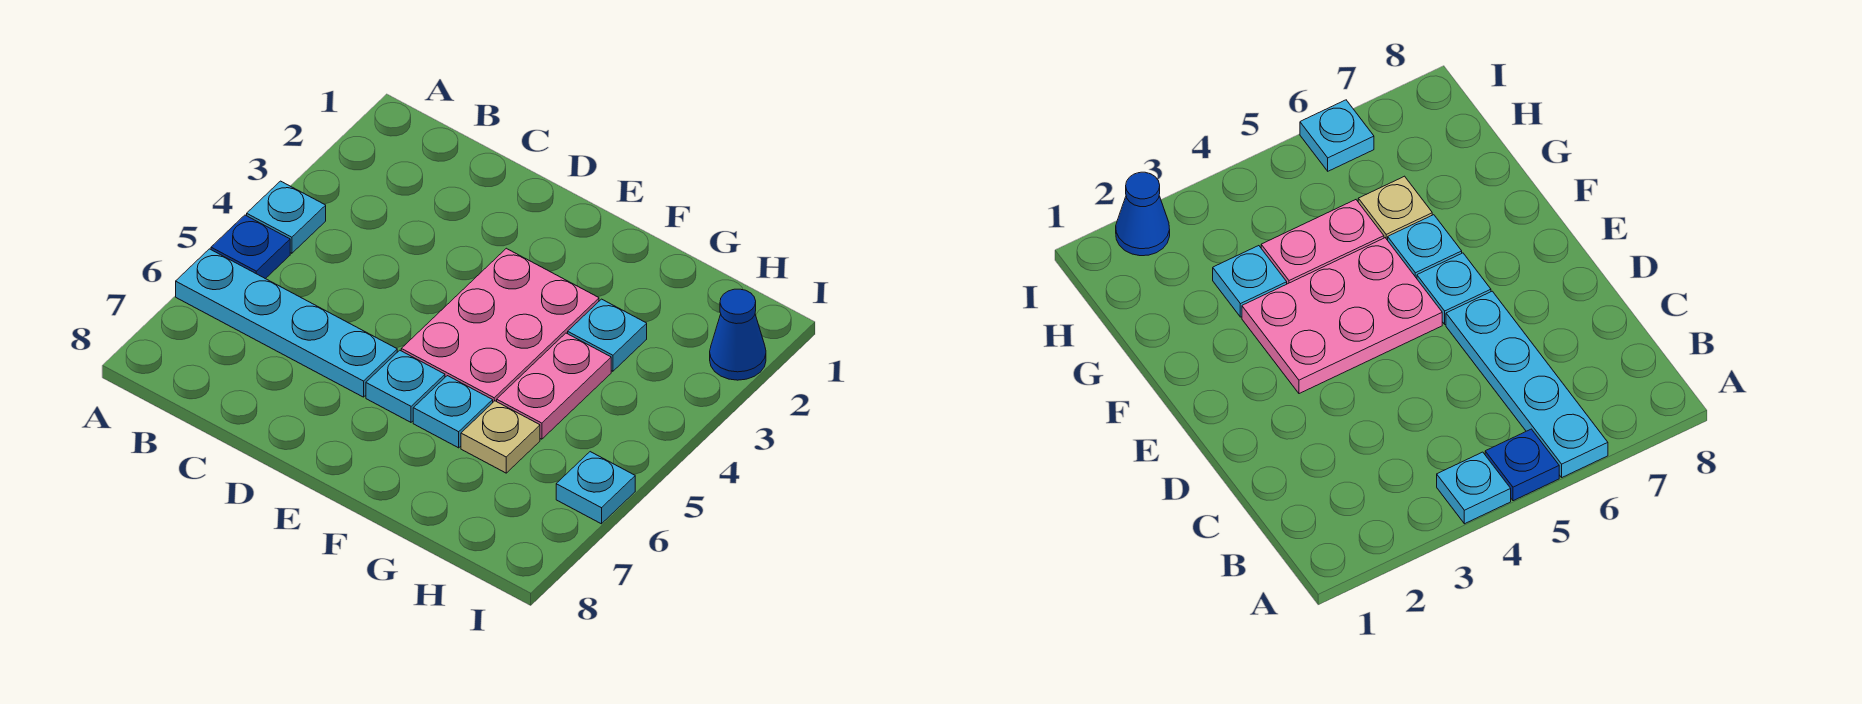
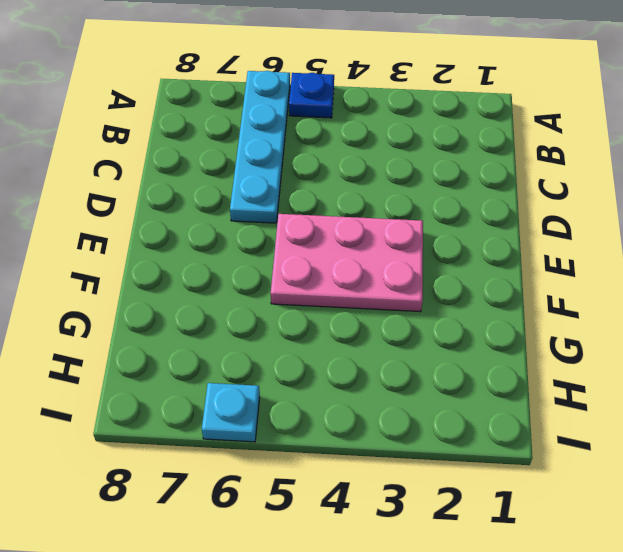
none -> cyan 1x1 plate [247,181,326,253]
none -> cyan 1x1 plate [366,350,445,422]

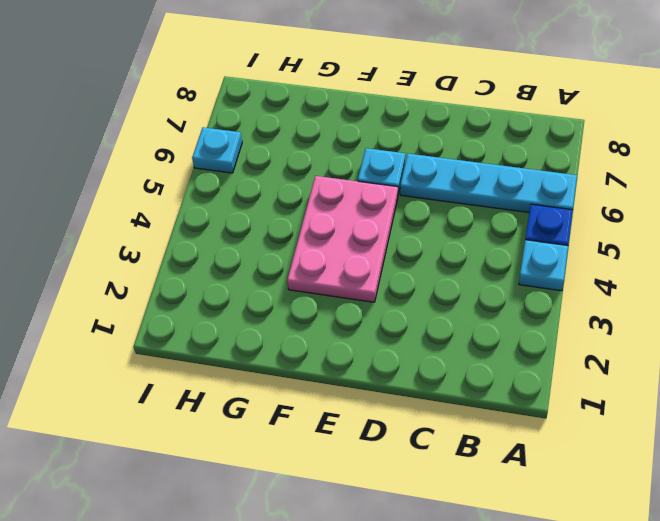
none -> cyan 1x1 plate [413,376,493,448]
none -> cyan 1x1 plate [568,299,647,371]

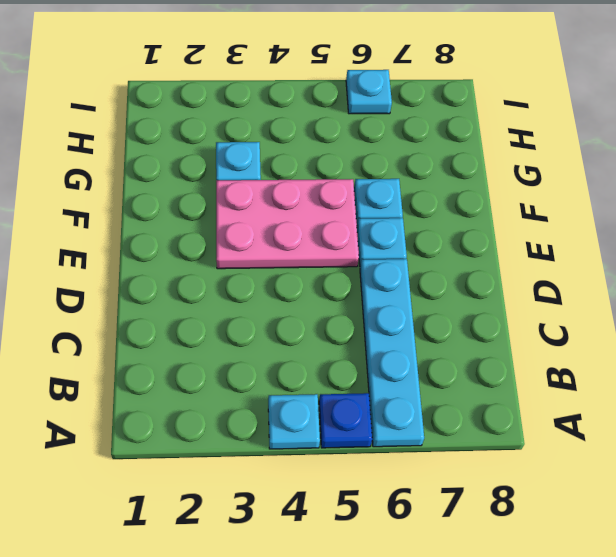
none -> pink 1x2 plate [497,333,611,439]
none -> tan 1x1 plate [461,401,540,473]

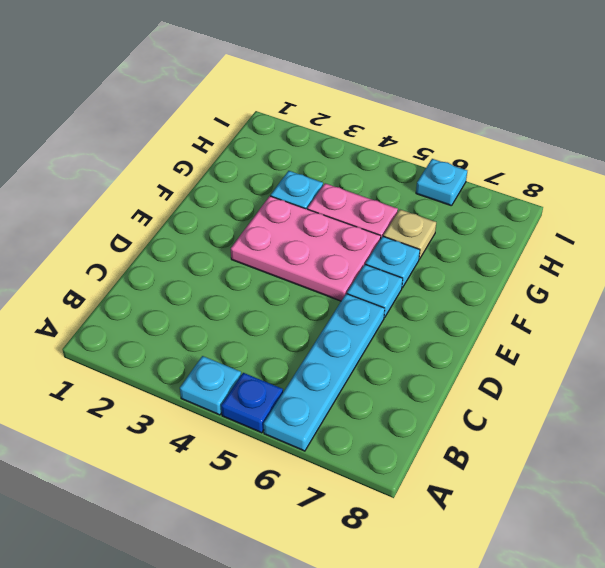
none -> blue 1x1 cone [710,289,766,380]

